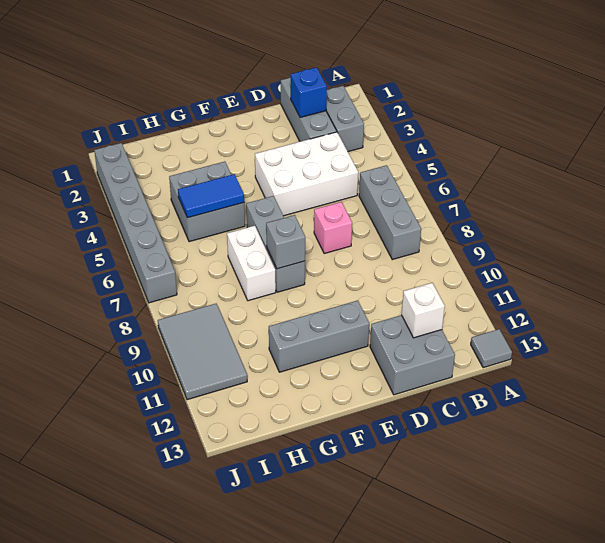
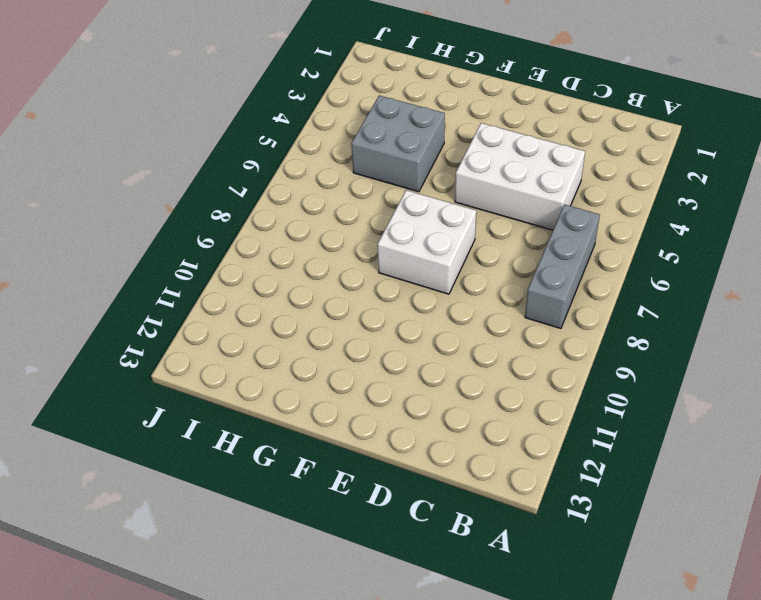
white 2x2 brick [378,190,476,294] -> grey 1x3 brick [246,196,305,292]
none -> grey 1x1 tile [471,329,512,368]
none -> grey 1x2 brick [326,86,364,152]
none -> grey 1x3 brick [281,78,337,142]

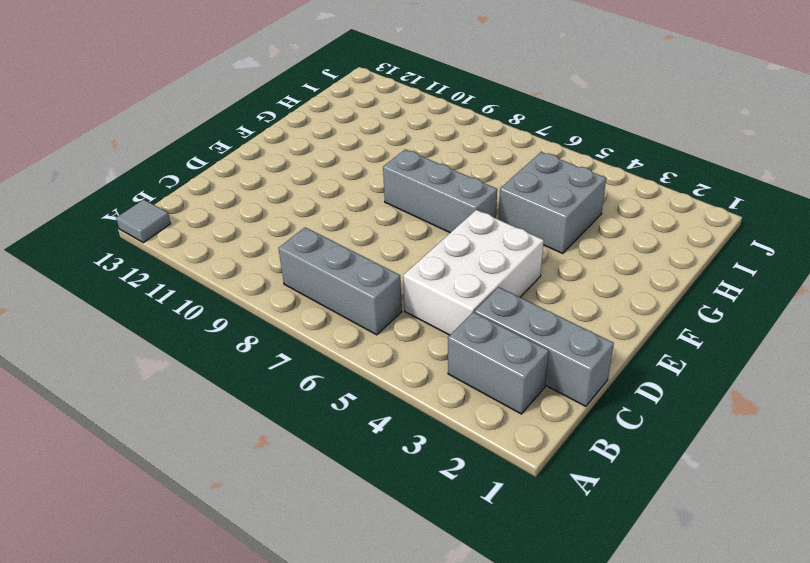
none -> grey 2x2 brick [370,315,455,395]
none -> pink 1x1 brick [314,202,352,254]
none -> grey 1x3 brick [268,300,369,372]

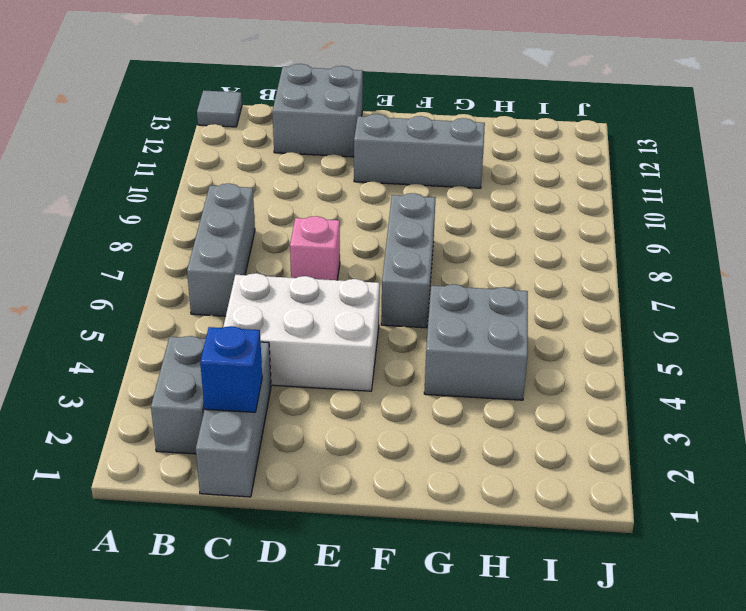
none -> white 1x2 brick [227,226,276,301]
none -> grey 2x3 tile [158,304,247,400]
none -> grey 1x6 brick [94,143,177,303]

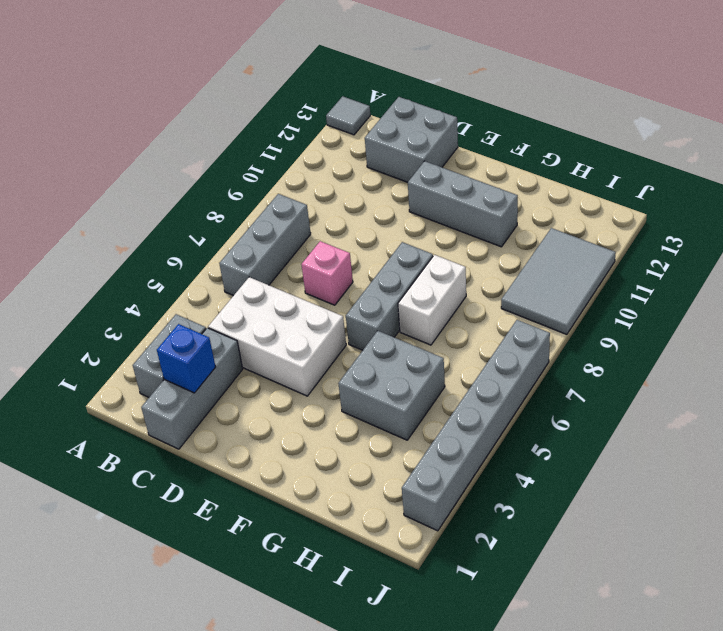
none -> white 1x1 brick [402,283,445,338]
none -> grey 1x1 brick [266,215,305,269]
none -> blue 1x2 tile [178,174,244,218]

